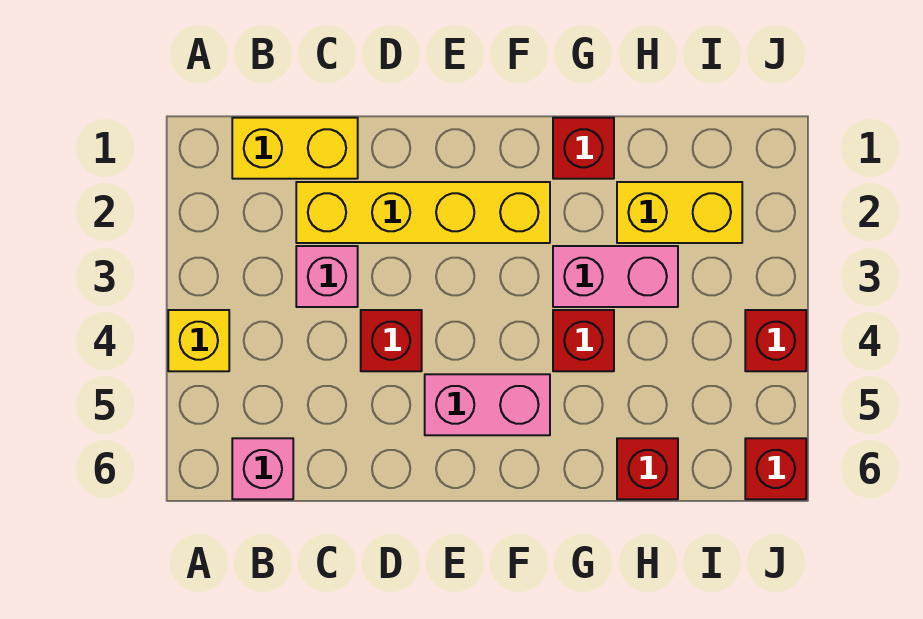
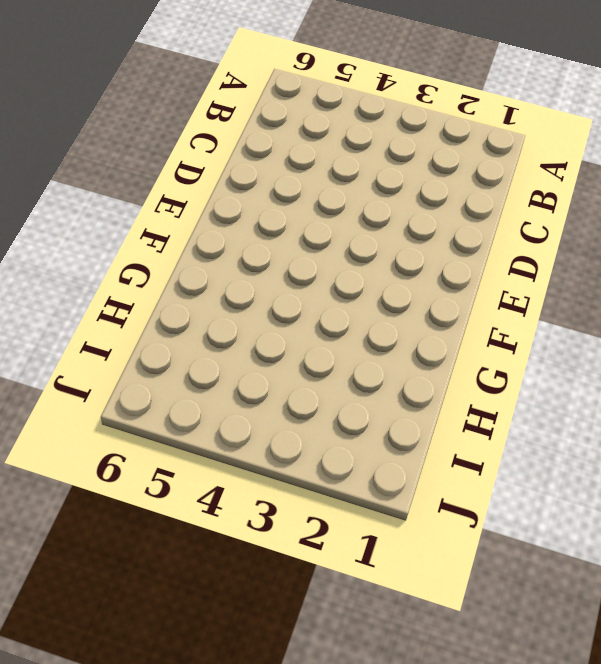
none -> yellow 1x1 brick [168,310,229,371]
none -> yellow 1x2 brick [232,118,358,179]
none -> pink 1x1 brick [232,438,293,499]

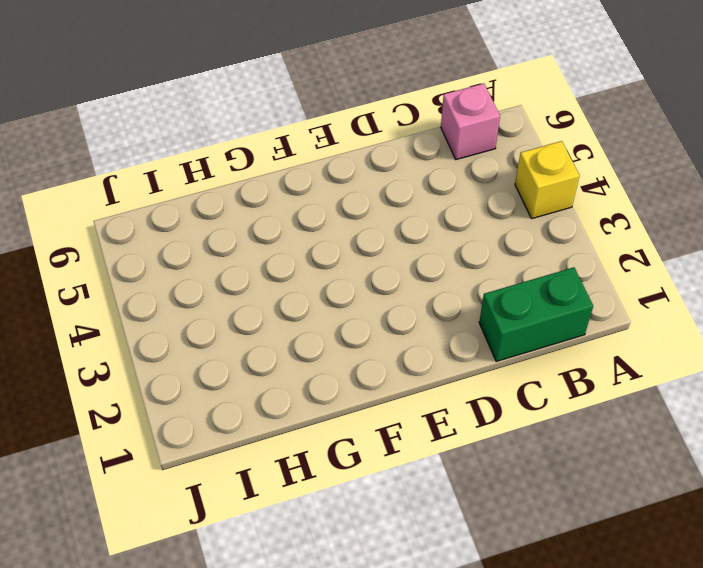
green 1x2 brick [479,267,593,361] -> yellow 1x2 brick [232,118,358,179]
none -> yellow 1x4 brick [296,182,550,243]
none -> pink 1x1 brick [296,246,358,307]
none -> red 1x1 brick [361,310,422,371]

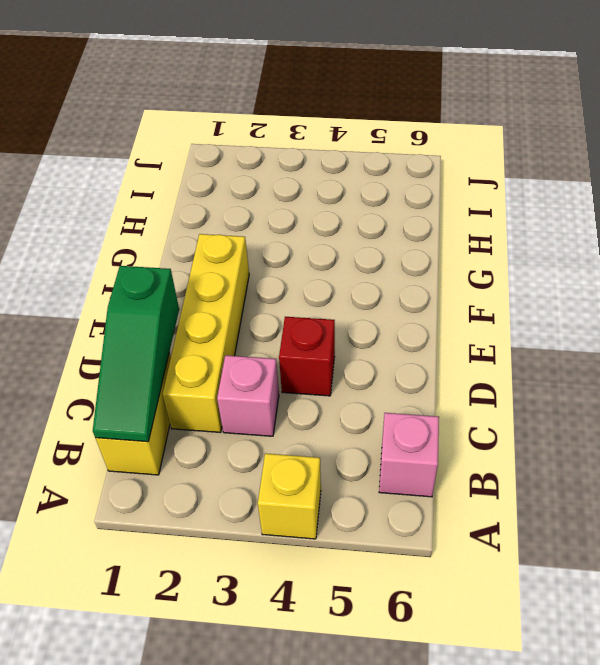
green 1x3 slope [93,266,179,442] -> none
none -> pink 1x2 brick [425,374,550,435]
none -> red 1x1 brick [553,118,614,179]
none -> pink 1x2 brick [553,246,678,307]

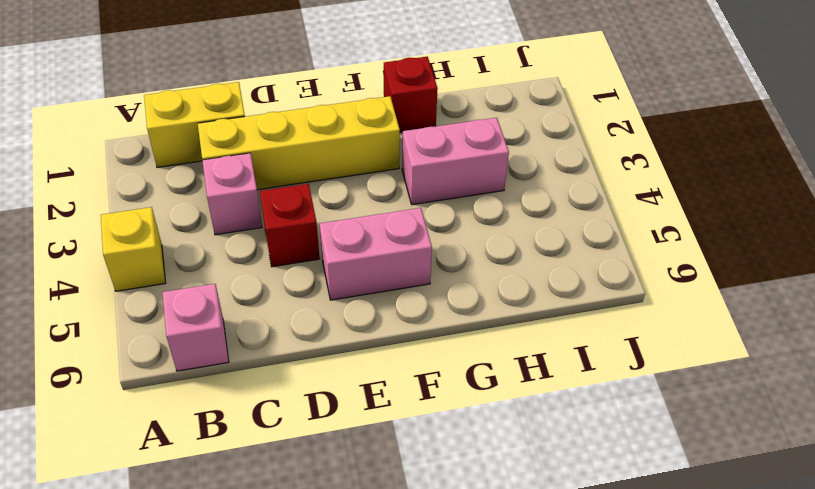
none -> red 1x1 brick [553,310,614,371]
none -> yellow 1x2 brick [617,182,742,243]
none -> red 1x1 brick [617,438,678,499]

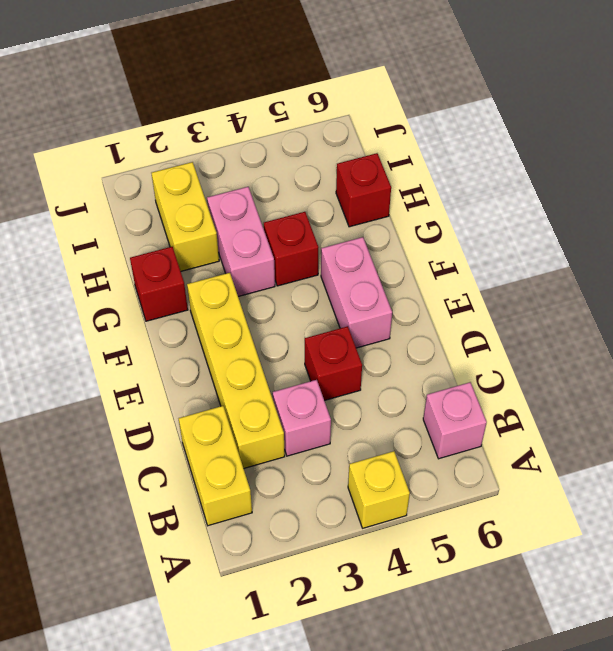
none -> red 1x1 brick [745,310,806,371]
none -> red 1x1 brick [745,438,806,499]

